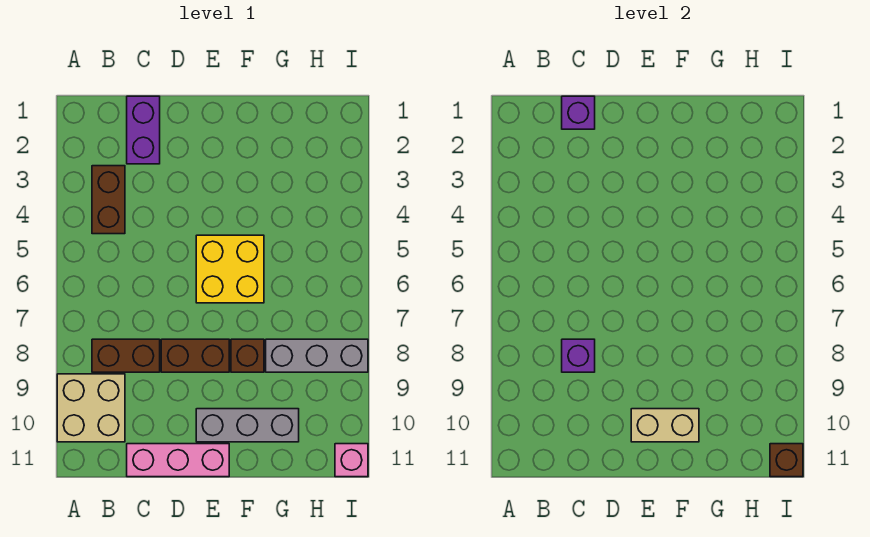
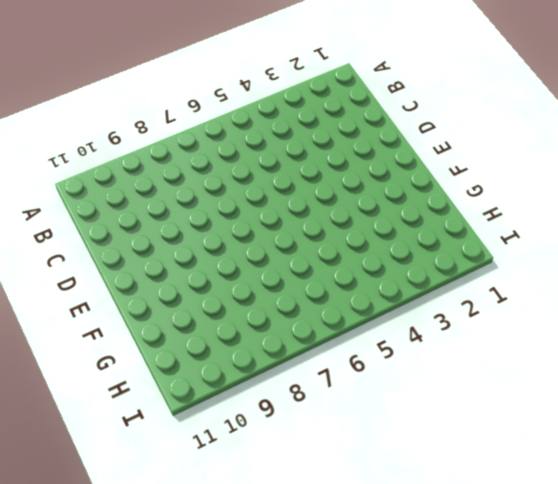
none -> tan 2x2 brick [57,374,125,442]
none -> brown 1x2 brick [92,166,125,234]
none -> brown 1x2 brick [92,339,160,372]

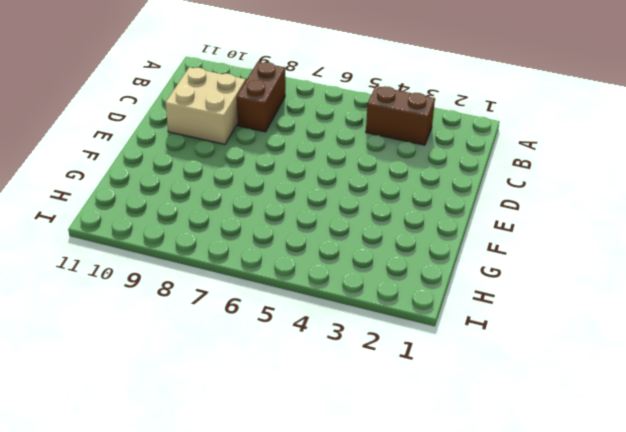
tan 2x2 brick [165,67,246,144] -> tan 2x2 brick moved to [57,374,125,442]
none -> purple 1x2 brick [127,96,160,164]
none -> pink 1x3 brick [127,444,229,477]
none -> brown 1x2 brick [161,339,229,372]

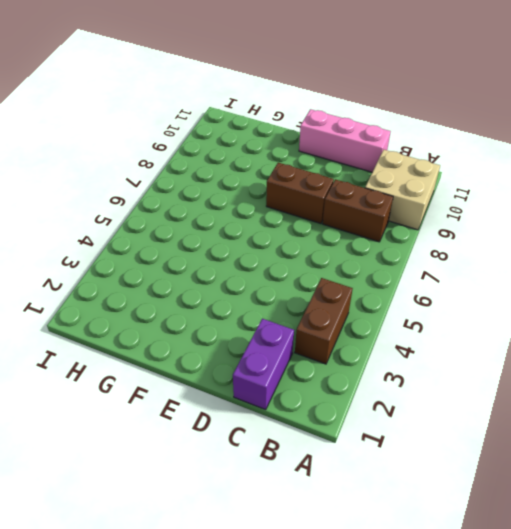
none -> yellow 2x2 brick [196,235,264,303]
none -> grey 1x3 brick [196,409,299,442]
none -> brown 1x1 brick [231,339,264,372]

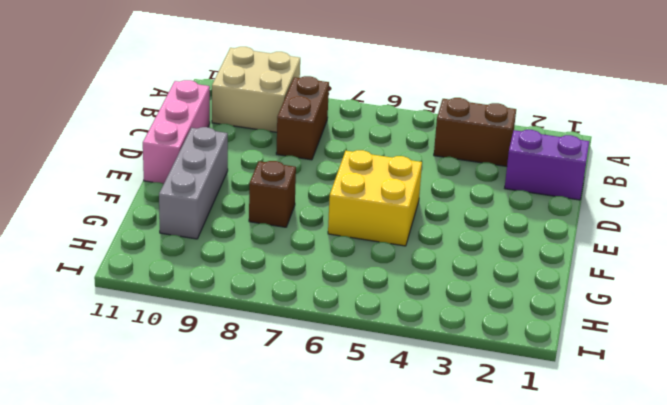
none -> brown 1x2 brick [161,339,229,372]
none -> grey 1x3 brick [266,339,368,372]
none -> pink 1x1 brick [335,444,368,477]

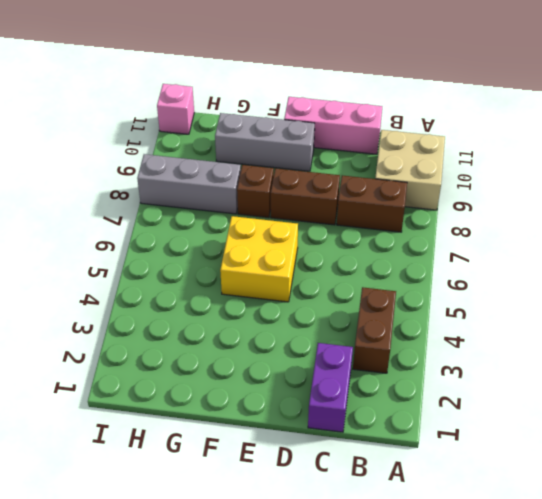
none -> purple 1x1 brick [562,96,595,129]
none -> purple 1x1 brick [562,339,595,372]
none -> tan 1x2 brick [631,409,699,442]

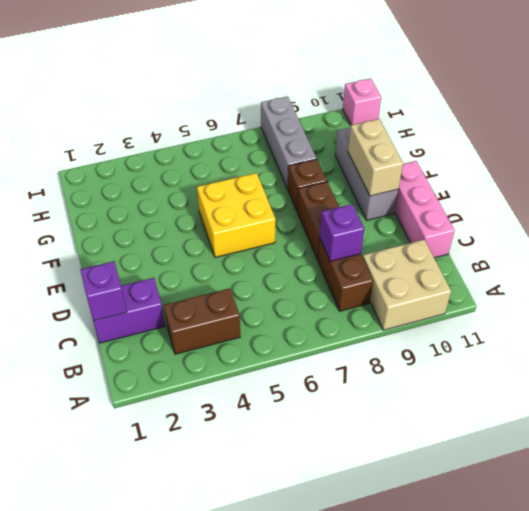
none -> brown 1x1 brick [770,444,803,477]

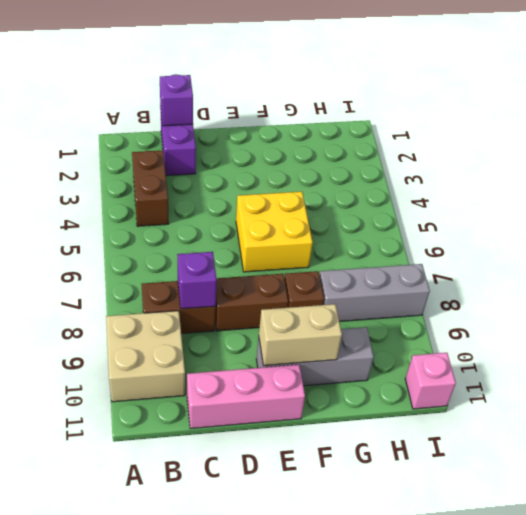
none -> brown 1x1 brick [770,444,803,477]

